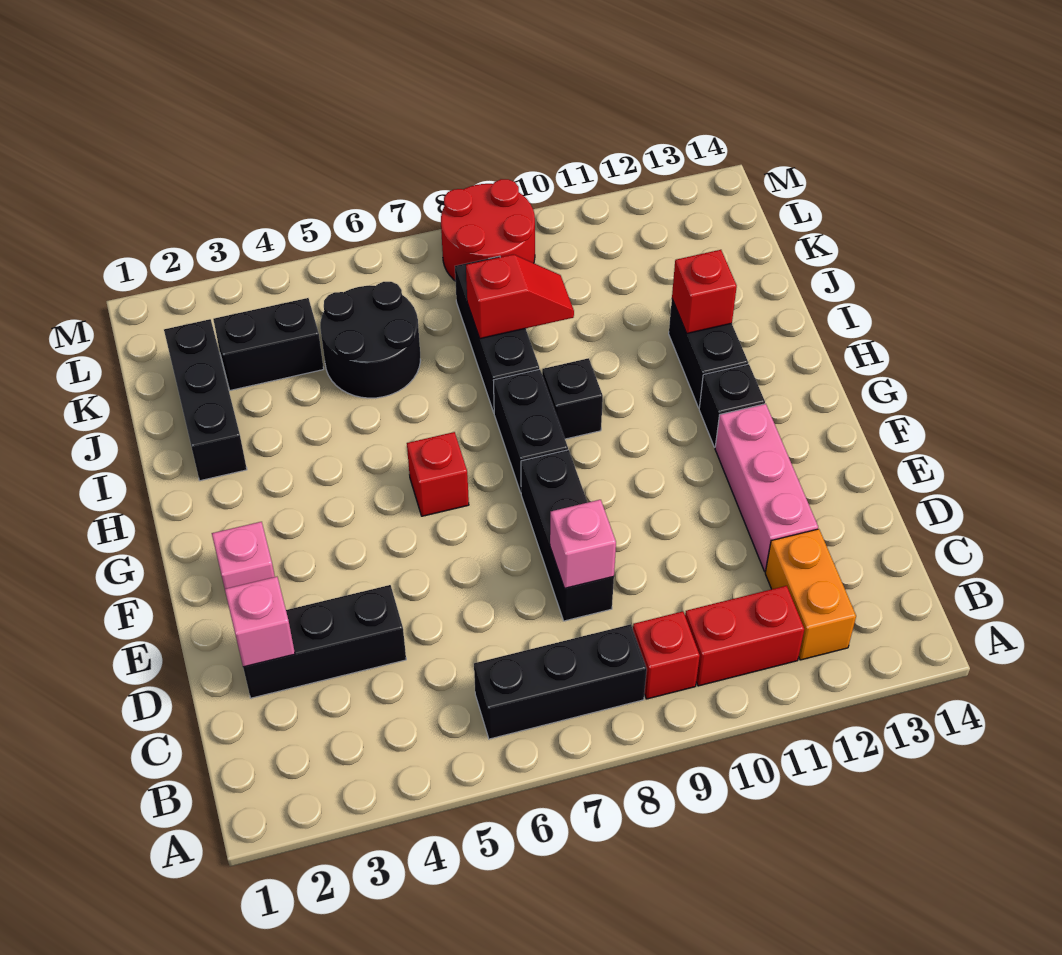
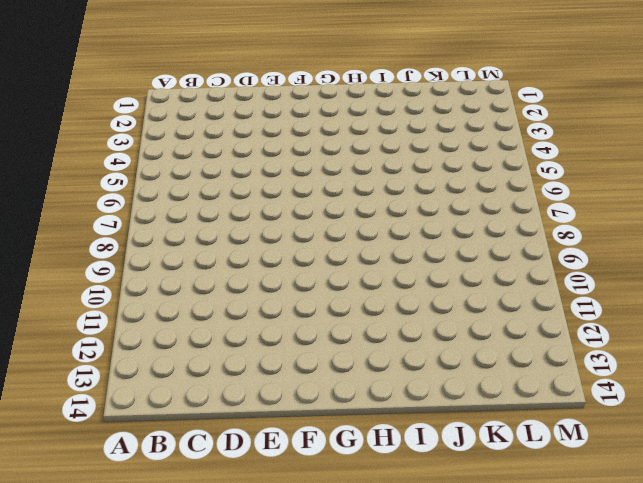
none -> black 1x3 brick [474,624,647,739]
none -> red 1x1 brick [633,612,700,699]
none -> red 1x2 brick [685,586,804,686]

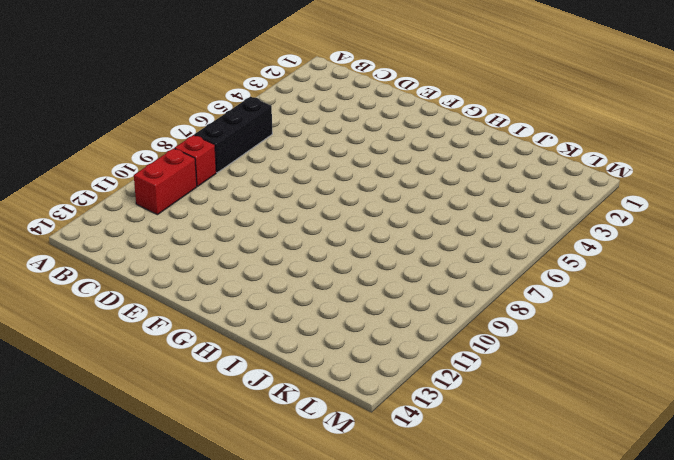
none -> orange 1x2 brick [765,529,856,660]
none -> black 1x3 brick [243,585,406,698]
none -> black 1x3 brick [521,450,614,621]

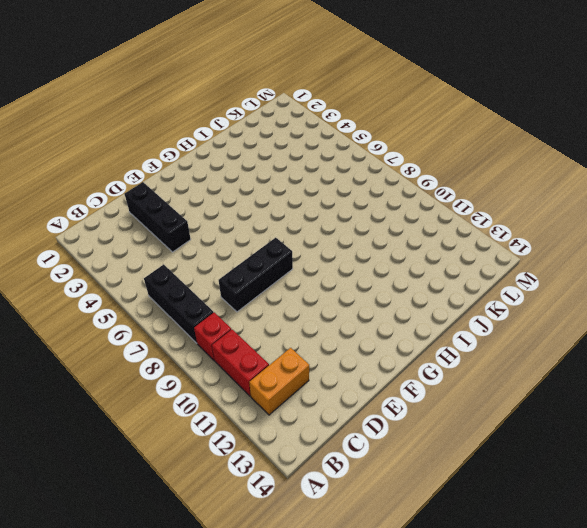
none -> pink 1x3 brick [715,404,818,571]
none -> pink 1x1 brick [212,522,275,589]
none -> red 1x1 brick [407,432,469,516]

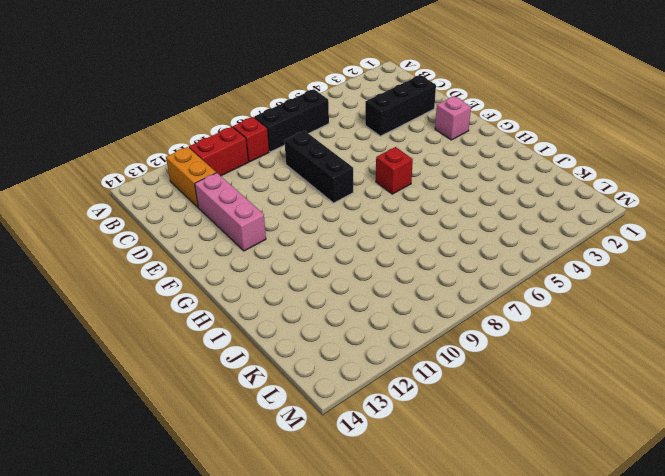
none -> black 1x2 brick [494,369,568,493]
none -> black 1x1 brick [699,364,765,447]
none -> black 1x1 brick [542,358,603,439]

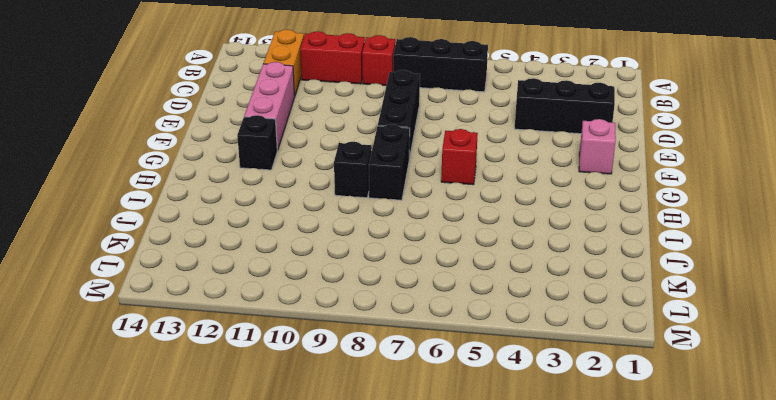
none -> black 1x2 brick [669,299,748,408]
none -> black 1x3 brick [164,319,247,481]
none -> black 1x3 brick [455,256,539,412]

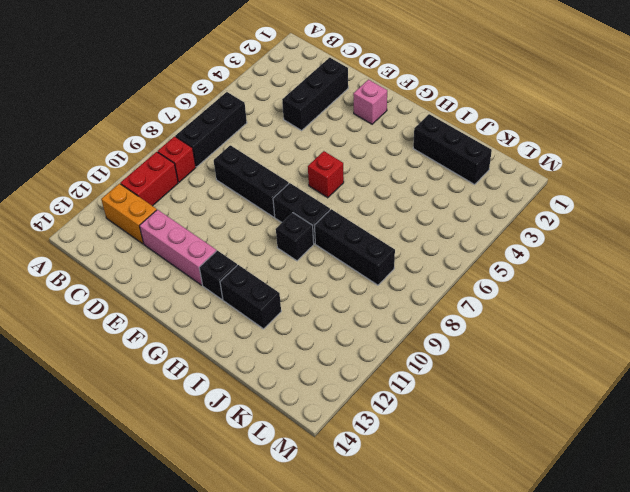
none -> black 2x2 round brick [320,282,421,398]
none -> black 1x2 brick [213,298,324,390]
none -> red 2x2 round brick [441,179,535,280]

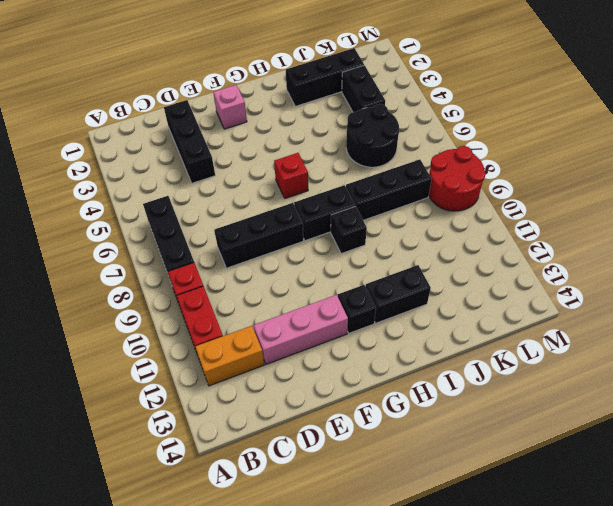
none -> pink 1x1 brick [225,577,295,667]
none -> pink 1x1 brick [550,500,616,588]
none -> red 1x1 brick [672,250,737,333]

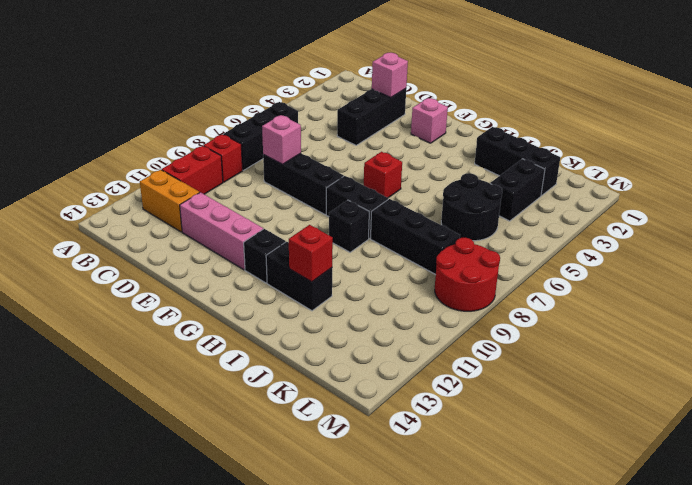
none -> red 1x2 slope [466,254,574,339]

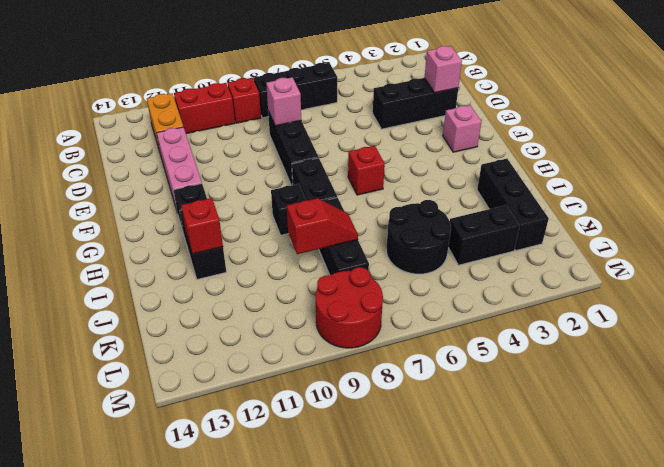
red 1x2 slope [287,198,358,254] -> red 1x2 slope turned to [466,254,574,339]

